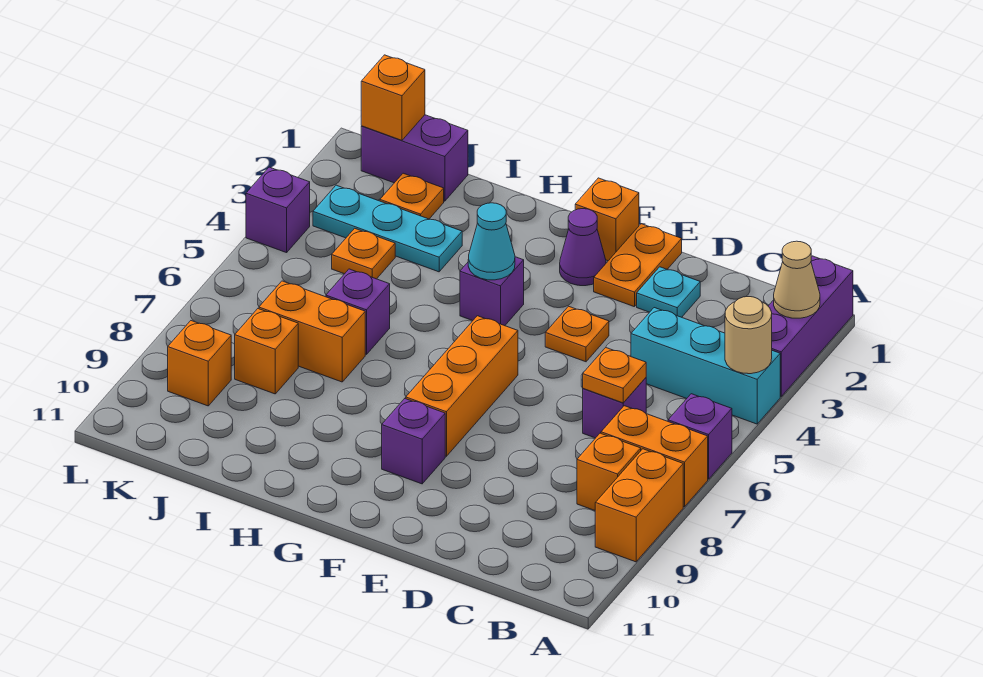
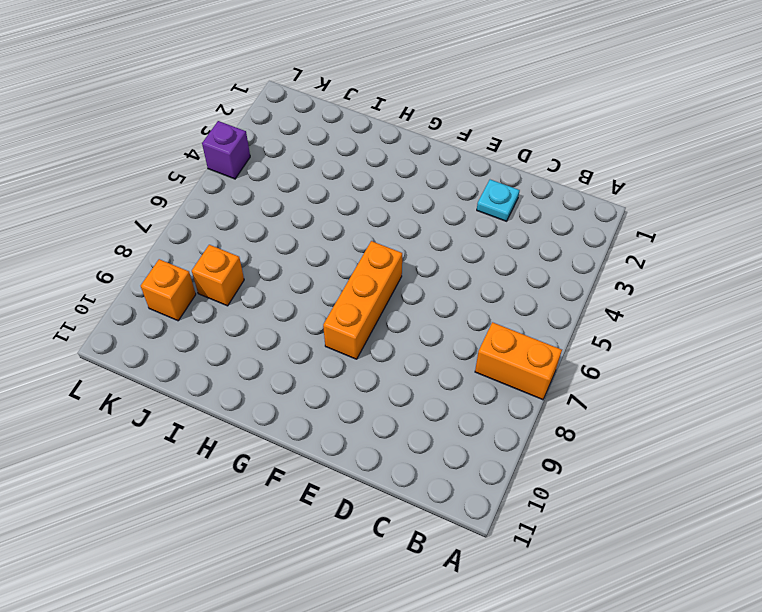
none -> purple 1x3 brick [768,256,853,396]
none -> cyan 1x3 brick [631,308,780,424]
none -> purple 1x1 brick [668,394,732,479]

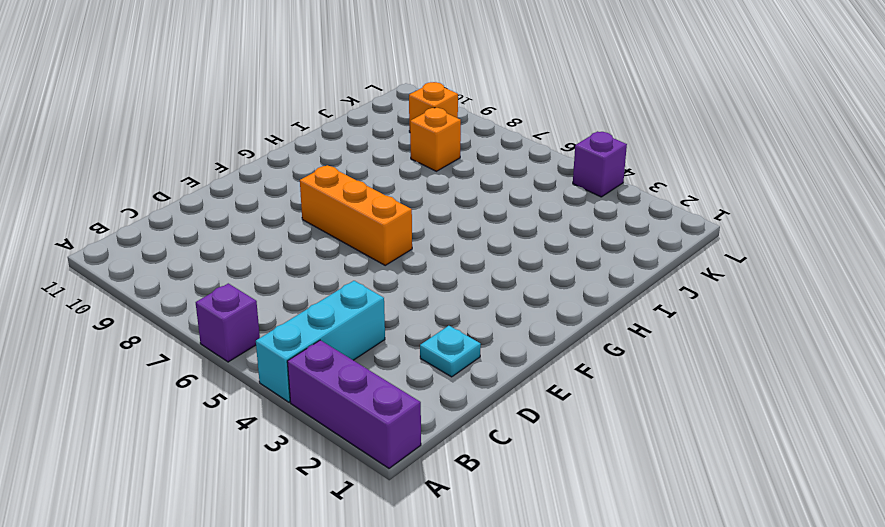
none -> orange 1x2 brick [601,406,708,507]
none -> orange 1x2 brick [595,449,683,562]
none -> orange 1x1 brick [577,433,641,510]

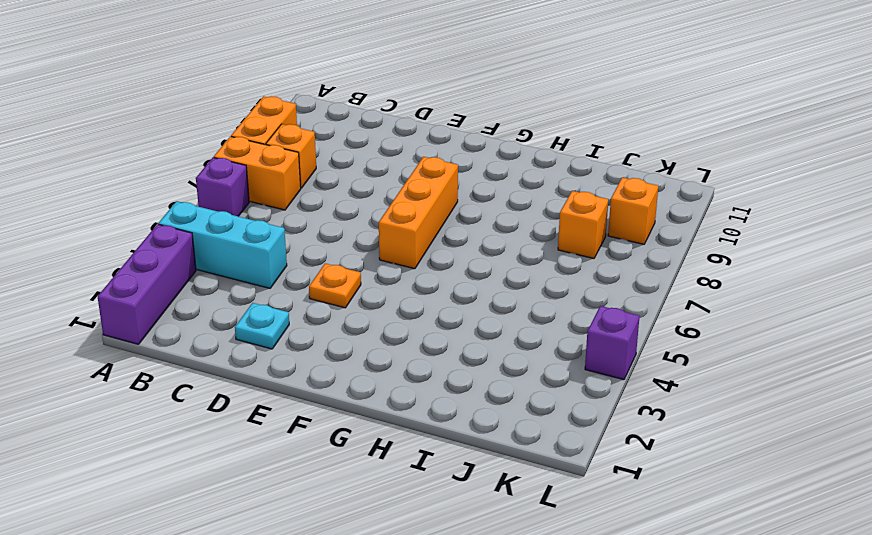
none -> purple 1x1 brick [583,378,646,438]
none -> orange 1x2 plate [594,224,682,307]
none -> orange 1x1 brick [575,178,639,261]

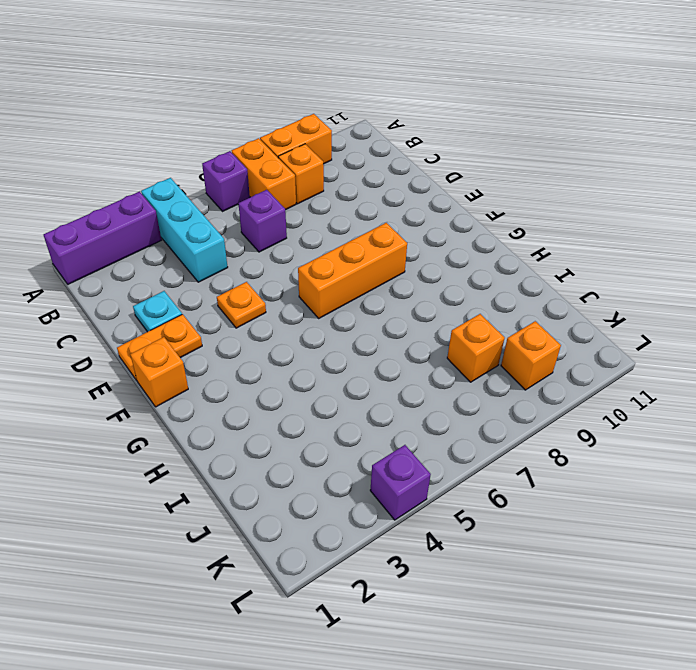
none -> purple 1x1 cone [560,209,606,286]
none -> purple 1x1 brick [382,399,445,484]
none -> purple 1x1 brick [460,257,524,326]

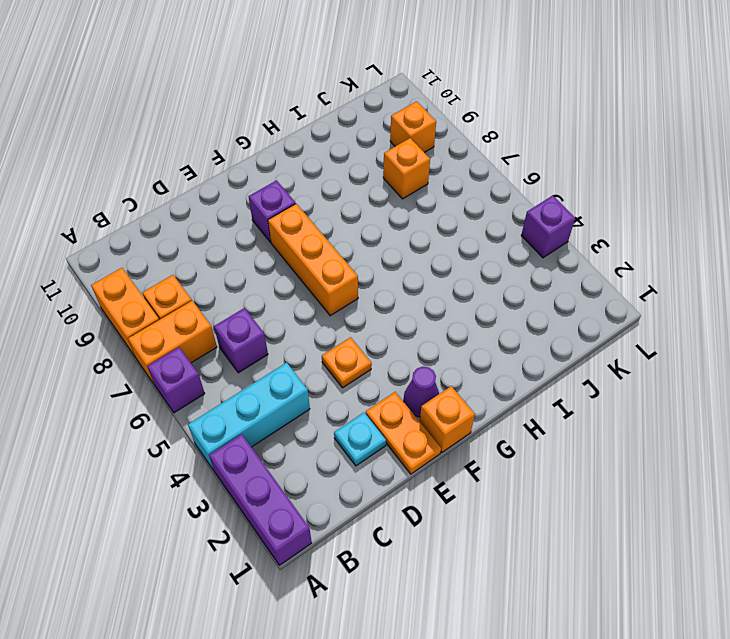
none -> purple 1x1 brick [460,257,524,326]
none -> cyan 1x3 plate [313,185,462,272]
none -> purple 1x1 brick [326,269,390,354]

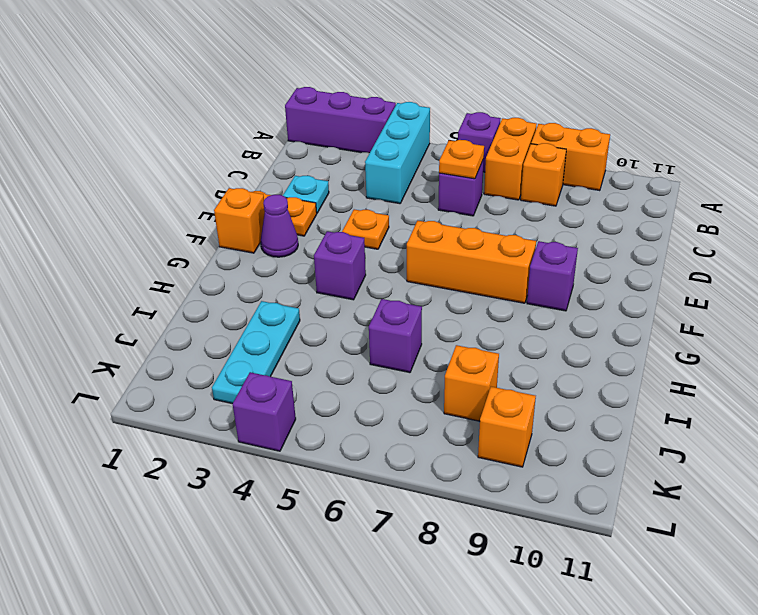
none -> orange 1x2 brick [259,281,365,382]
none -> purple 1x2 brick [361,115,468,201]
none -> orange 1x1 plate [380,173,444,219]

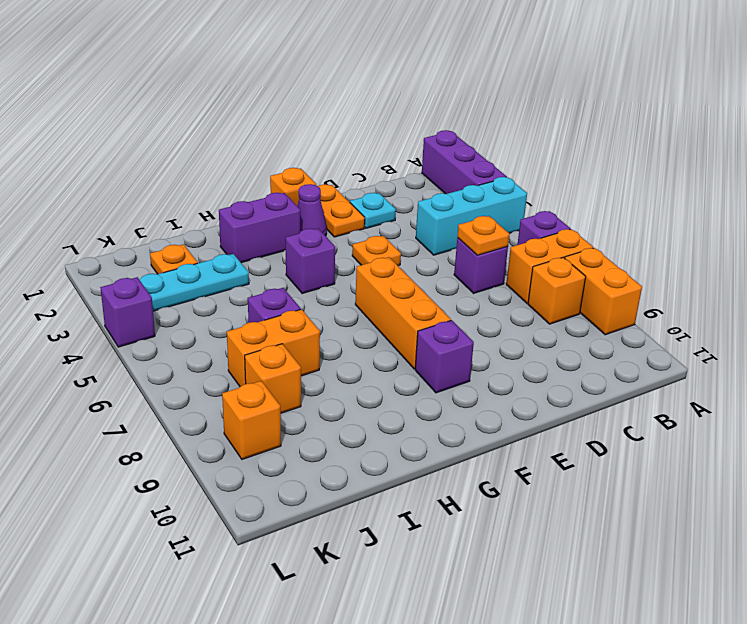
purple 1x2 brick [219,193,300,263] -> purple 1x2 brick moved to [361,115,468,201]
none -> orange 1x1 plate [332,228,395,279]
none -> tan 1x1 cone [774,241,820,318]
none -> tan 1x1 round brick [725,297,772,374]

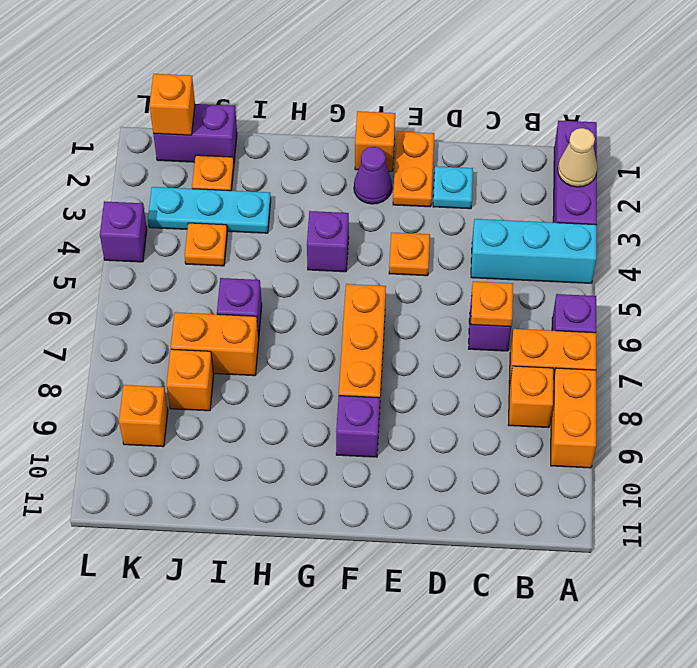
none -> tan 1x1 round brick [725,297,772,374]
none -> cyan 1x1 cone [468,203,515,280]

